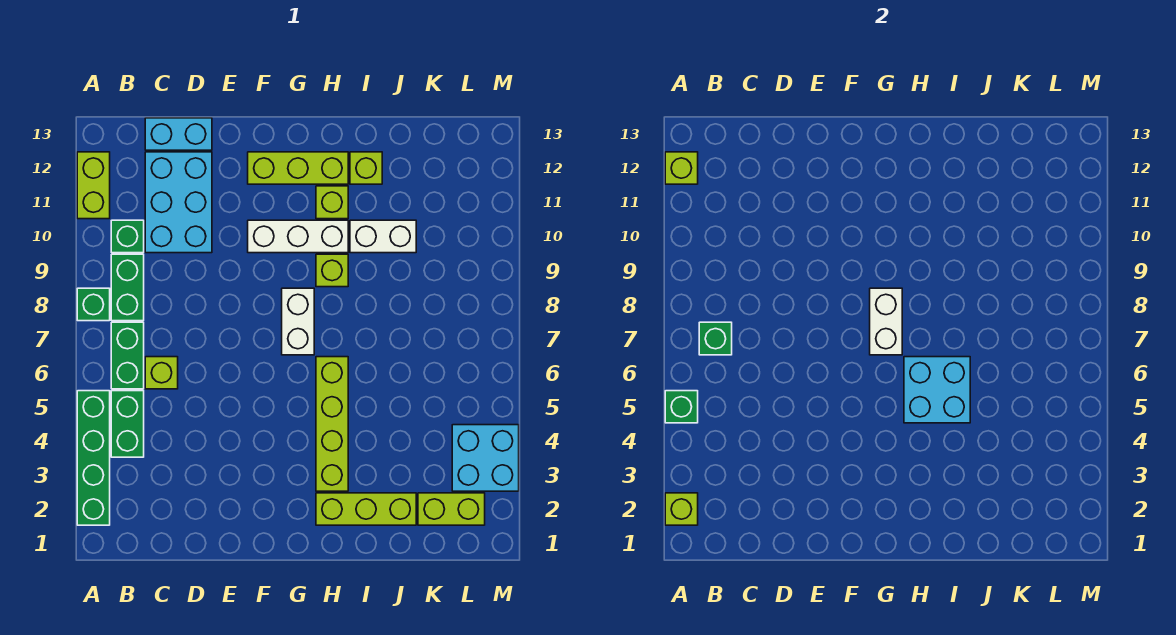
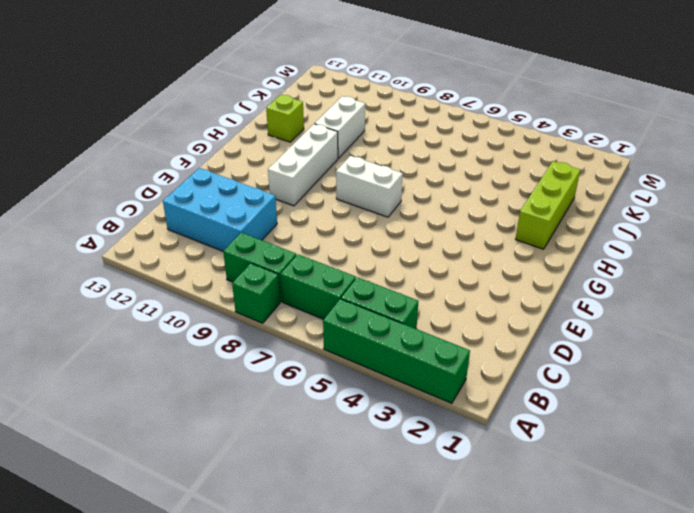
none -> lime 1x2 brick [77,152,110,219]
none -> green 1x1 brick [111,220,144,253]
none -> lime 1x1 brick [145,357,178,389]

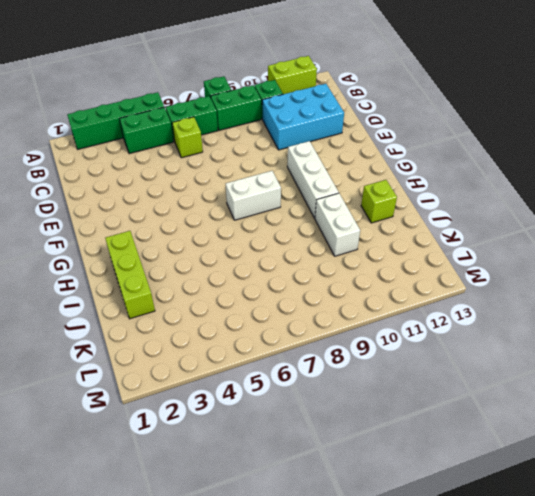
none -> cyan 1x2 brick [145,118,212,150]
none -> lime 1x3 brick [248,152,348,184]
none -> lime 1x4 brick [316,357,348,491]

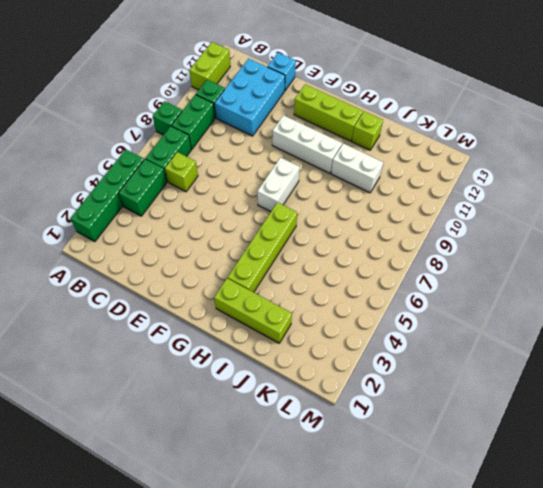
cyan 1x1 brick [268,53,296,90] -> cyan 1x2 brick [145,118,212,150]
none -> lime 1x1 brick [316,254,348,287]
none -> lime 1x1 brick [316,186,348,219]
none -> lime 1x2 brick [418,493,485,525]

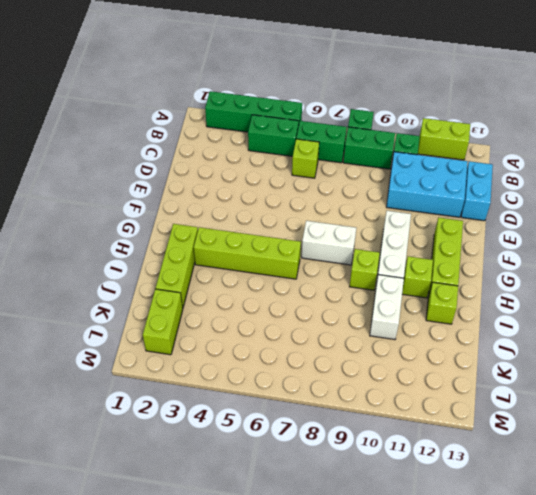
none -> cyan 2x2 brick [452,425,519,491]
none -> lime 1x1 brick [665,493,698,525]
none -> green 1x1 brick [665,391,698,423]

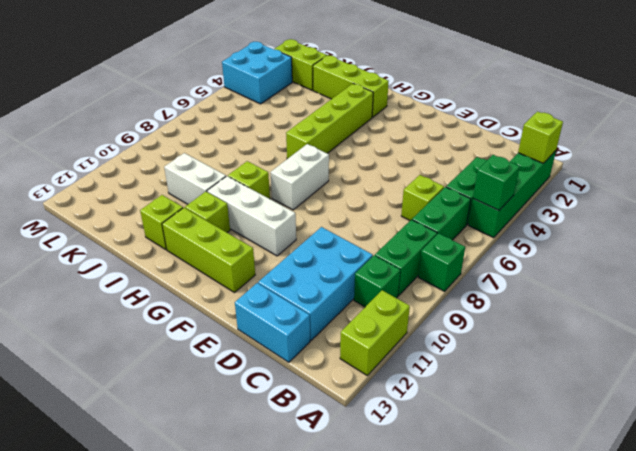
none -> lime 1x1 brick [665,152,698,184]
none -> green 1x1 brick [699,322,732,355]
none -> white 1x2 brick [870,288,902,355]

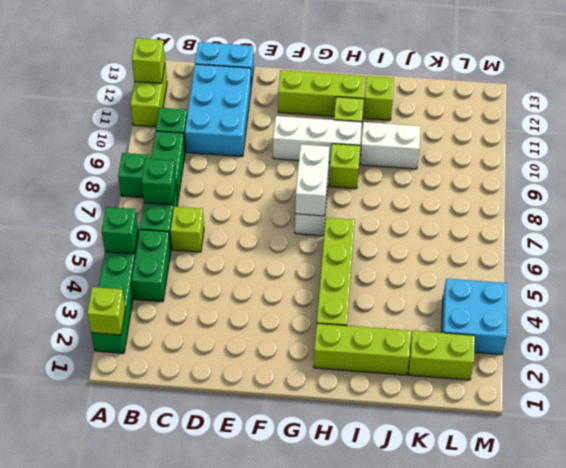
none -> cyan 2x2 brick [904,357,970,423]

